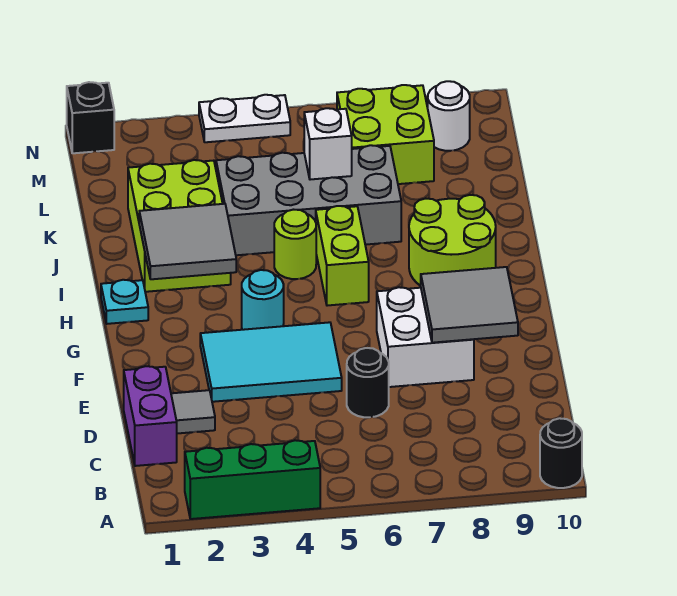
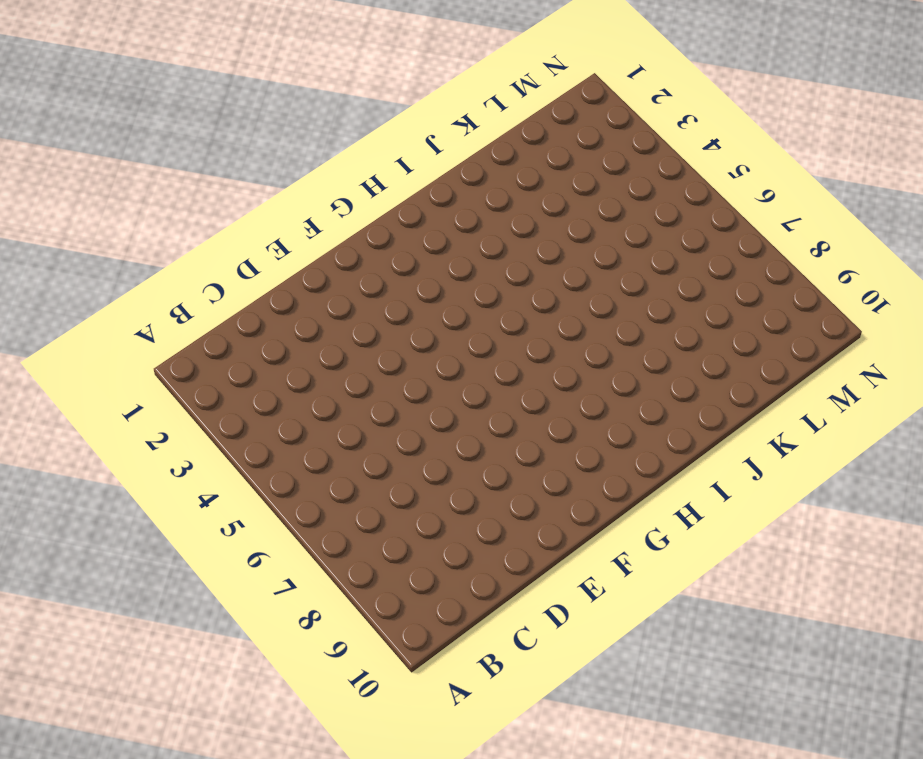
none -> green 1x3 brick [185,440,320,519]
none -> black 1x1 round brick [540,418,582,488]
none -> purple 1x2 brick [124,366,177,466]

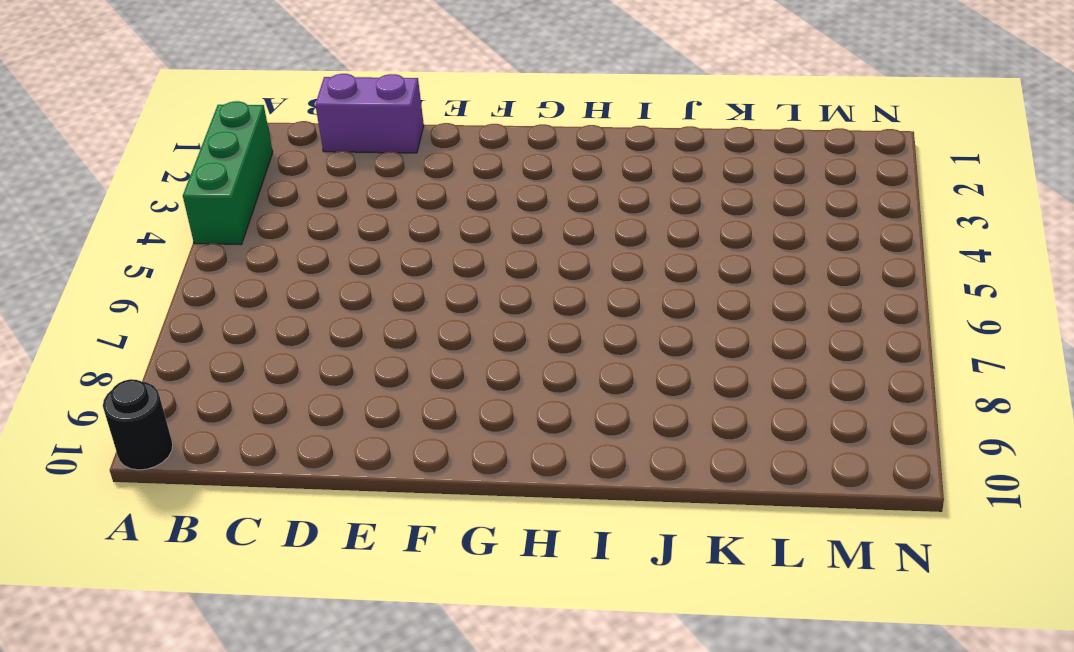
none -> grey 1x1 tile [171,390,215,434]
none -> black 1x1 round brick [347,348,389,417]
none -> cyan 2x3 tile [200,322,342,402]

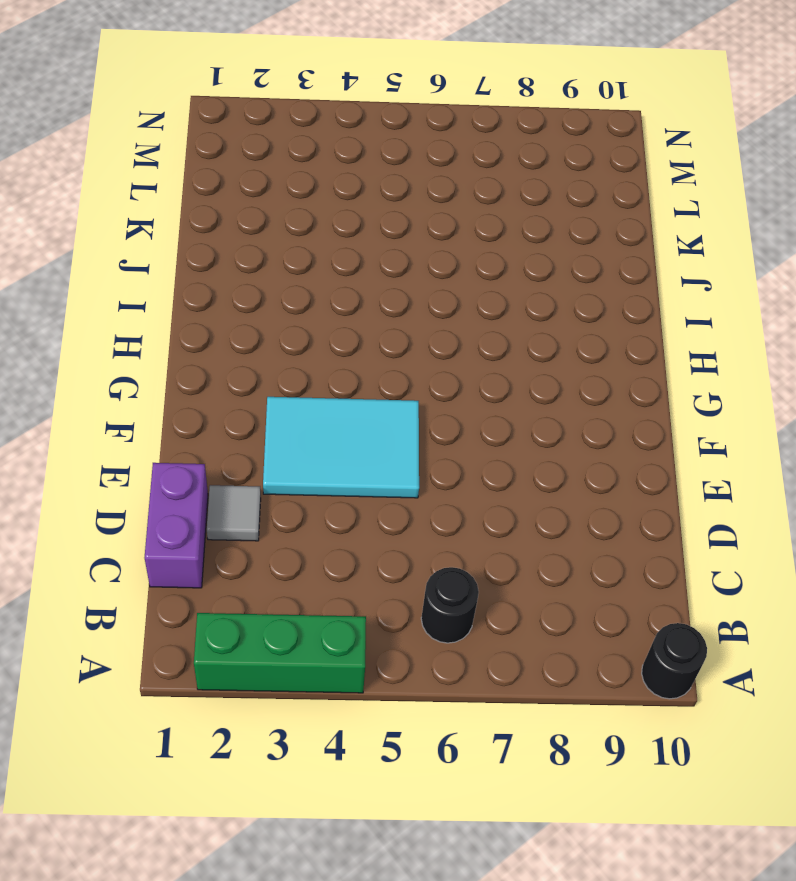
black 1x1 round brick [421,567,479,643] -> black 1x1 round brick moved to [347,348,389,417]
none -> white 2x2 brick [377,287,474,387]
none -> cyan 1x1 round brick [242,270,284,330]
none -> cyan 1x1 plate [101,280,148,324]

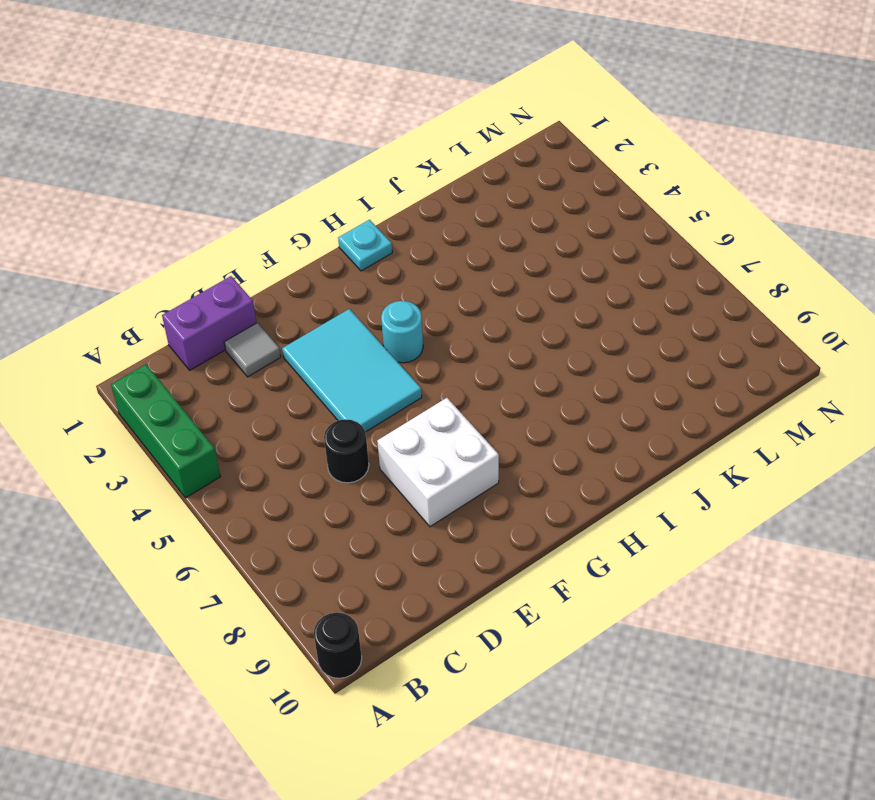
none -> lime 1x2 brick [316,206,369,306]
none -> lime 2x2 round brick [409,195,496,286]
none -> lime 2x3 brick [128,160,231,292]

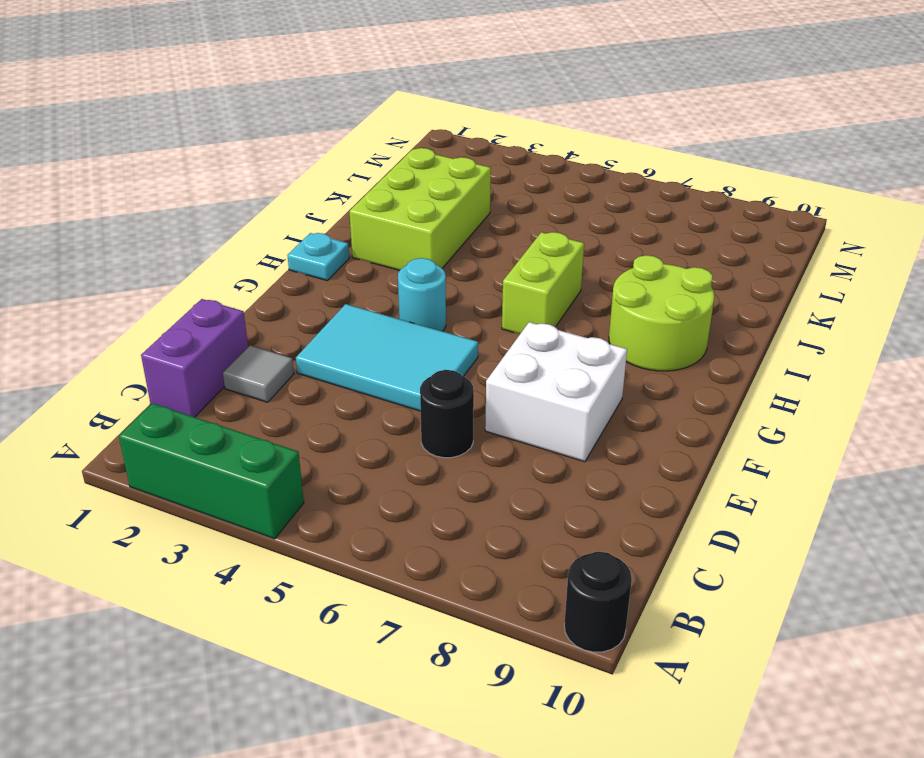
none -> lime 1x1 round brick [274,210,316,279]
none -> grey 2x4 brick [216,145,401,255]
none -> lime 2x2 brick [337,85,434,184]

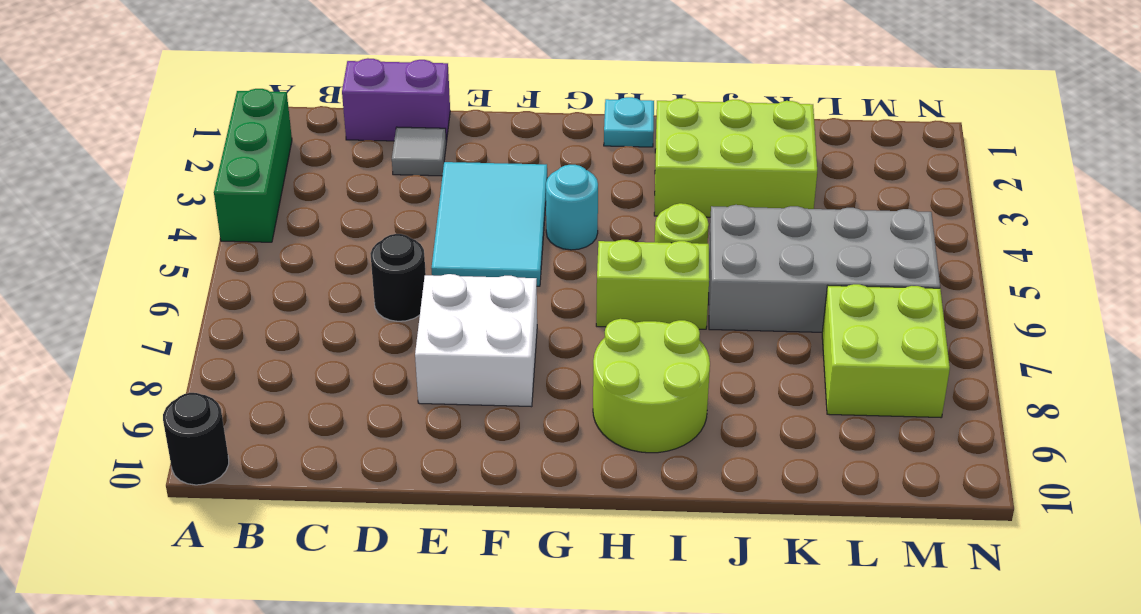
grey 2x4 brick [709,205,940,332] -> grey 2x4 brick turned to [216,145,401,255]
none -> white 1x1 round brick [428,81,470,151]
none -> black 1x1 brick [67,82,114,153]
none -> white 1x2 plate [199,95,290,142]

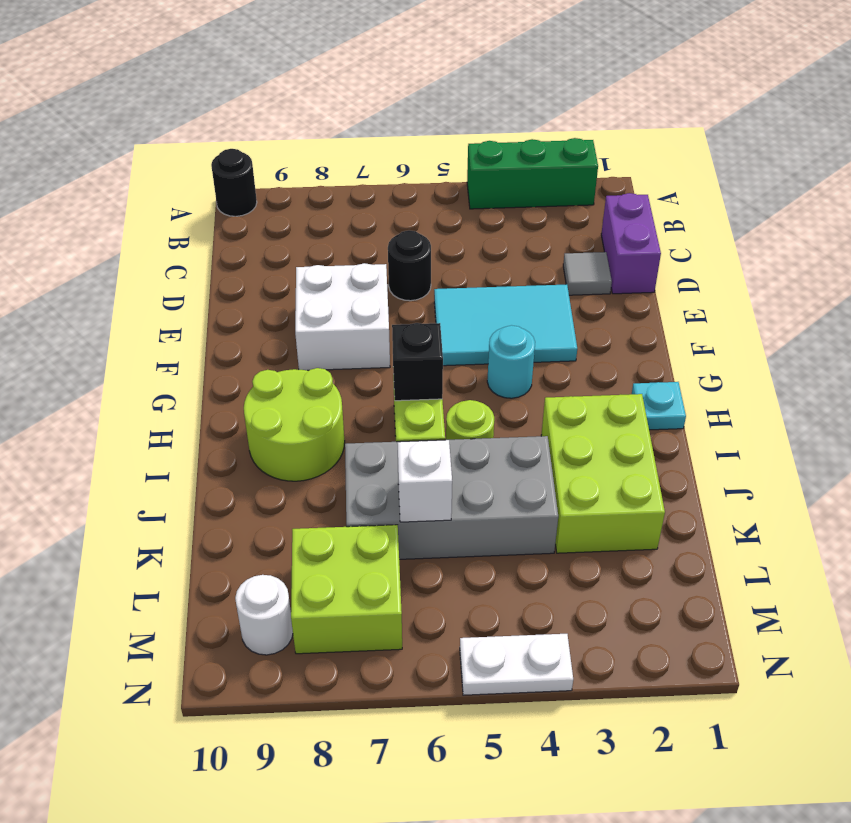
black 1x1 brick [392,323,443,401] -> black 1x1 brick moved to [67,82,114,153]
none -> grey 2x2 tile [421,267,518,343]
none -> grey 2x2 tile [139,204,236,279]

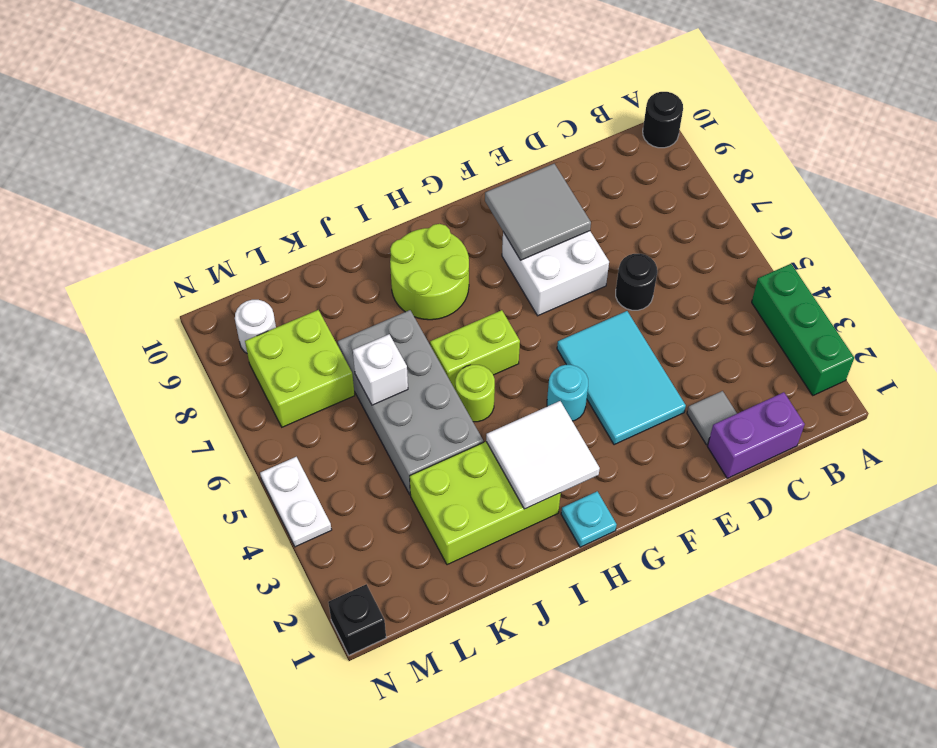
white 2x2 tile [486,401,600,509] -> grey 2x2 tile [139,204,236,279]

